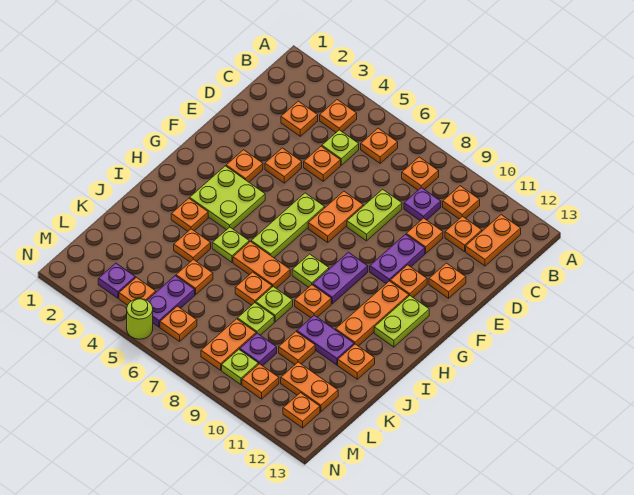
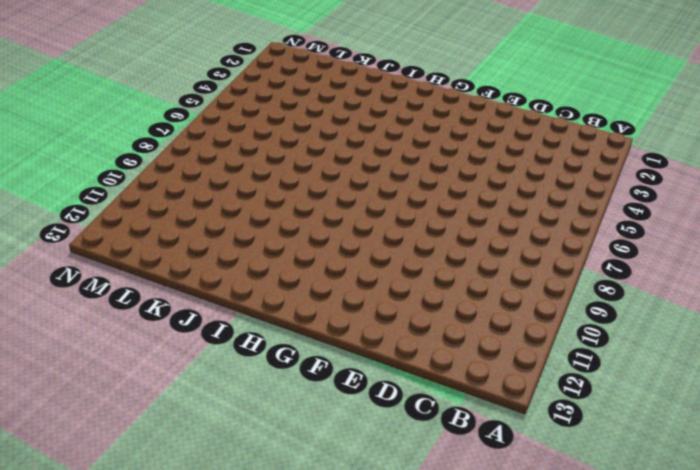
none -> orange 1x1 plate [320,100,357,132]
none -> orange 1x1 plate [361,128,398,163]
none -> orange 1x1 plate [402,157,439,190]
none -> orange 1x1 plate [443,186,480,219]

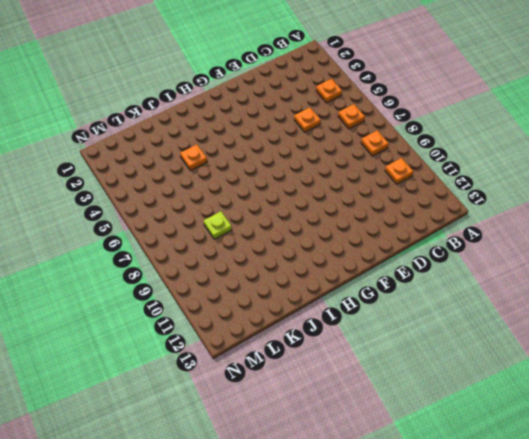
none -> orange 1x2 plate [466,215,521,266]
none -> orange 1x1 plate [281,101,318,136]
none -> lime 1x1 plate [322,130,359,165]
none -> purple 1x1 plate [404,188,441,221]

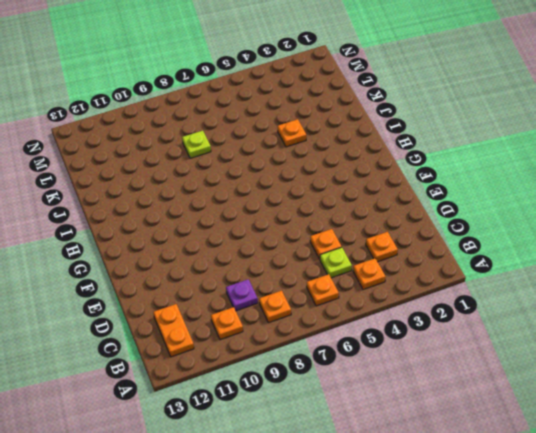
none -> orange 1x1 plate [445,216,482,252]
none -> lime 1x2 plate [347,189,402,241]
none -> orange 1x1 plate [406,218,443,253]
none -> orange 1x1 plate [265,148,302,183]

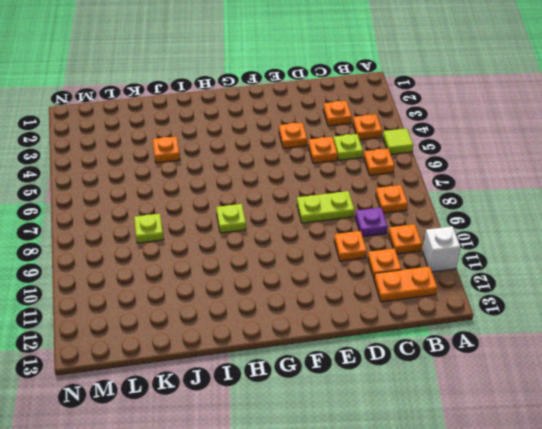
lime 1x1 tile [383,128,413,154] -> none
white 1x1 brick [423,226,460,272] -> none
none -> orange 1x2 plate [308,191,363,242]
none -> purple 1x2 plate [370,234,425,284]
none -> orange 1x1 plate [429,263,466,298]
none -> orange 1x1 plate [226,150,263,182]

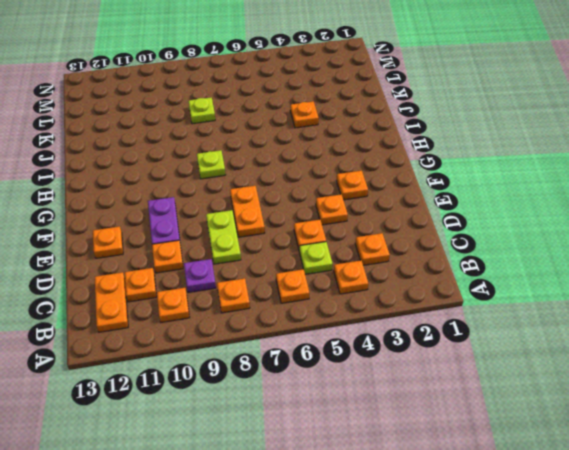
none -> lime 1x3 plate [251,193,325,258]
none -> orange 1x1 plate [390,265,427,297]
none -> lime 2x2 plate [190,166,265,230]
none -> purple 1x2 plate [313,252,368,304]

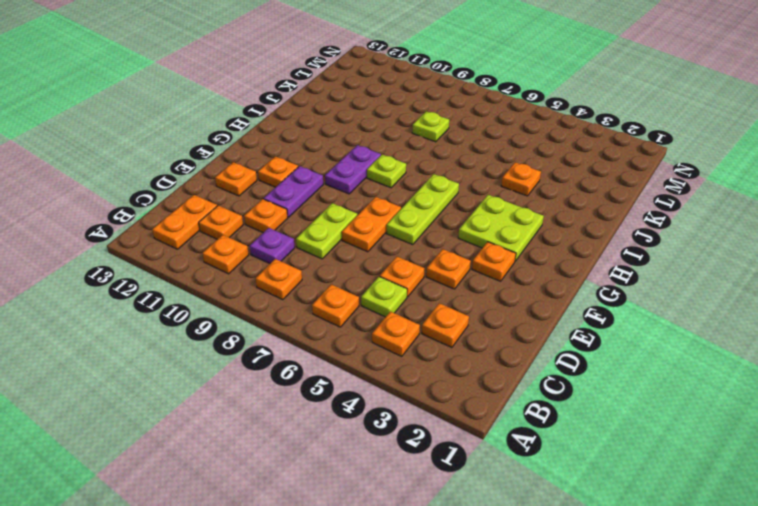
none -> orange 1x3 plate [336,281,409,346]
none -> lime 1x2 plate [374,296,429,347]
none -> orange 1x1 plate [171,198,208,231]
none -> lime 1x1 plate [212,227,249,262]

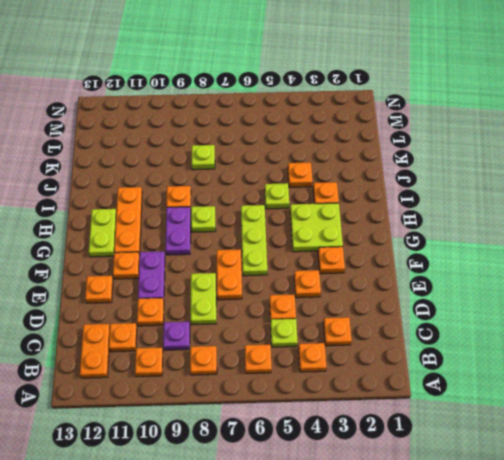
none -> orange 1x2 plate [233,242,290,288]
none -> orange 1x1 plate [235,272,272,305]
none -> lime 1x1 plate [256,287,293,322]
none -> purple 1x2 plate [297,315,354,365]

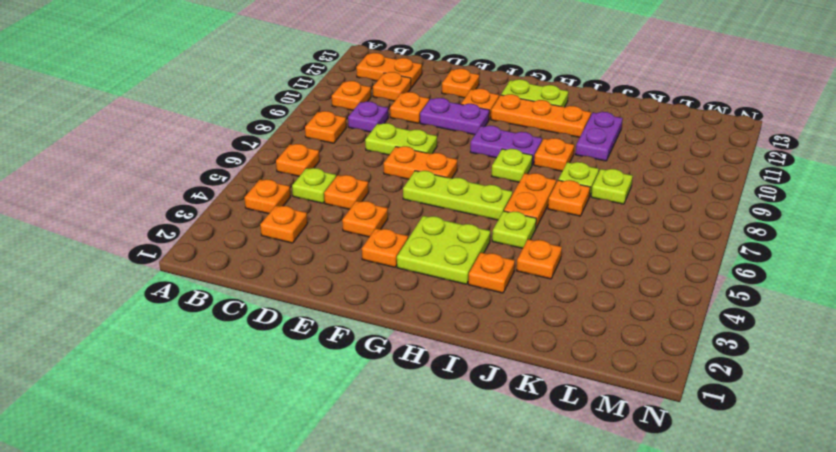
none -> orange 1x1 plate [338,344,375,379]
none -> orange 1x1 plate [176,259,213,295]
none -> orange 1x1 plate [279,332,315,364]
none -> purple 1x2 plate [147,276,195,327]

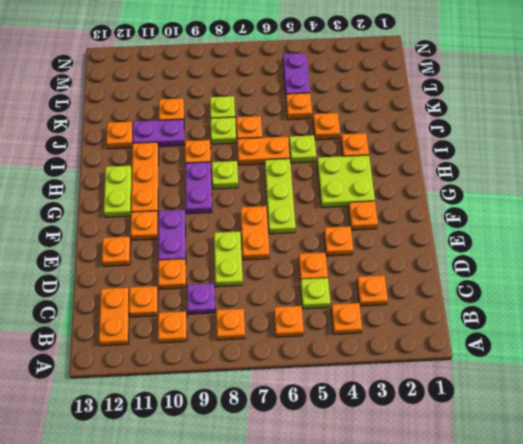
none -> orange 1x2 plate [201,319,256,370]
none -> purple 1x1 plate [240,333,277,366]
none -> orange 1x2 plate [281,362,338,412]
none -> purple 1x1 plate [98,263,135,298]

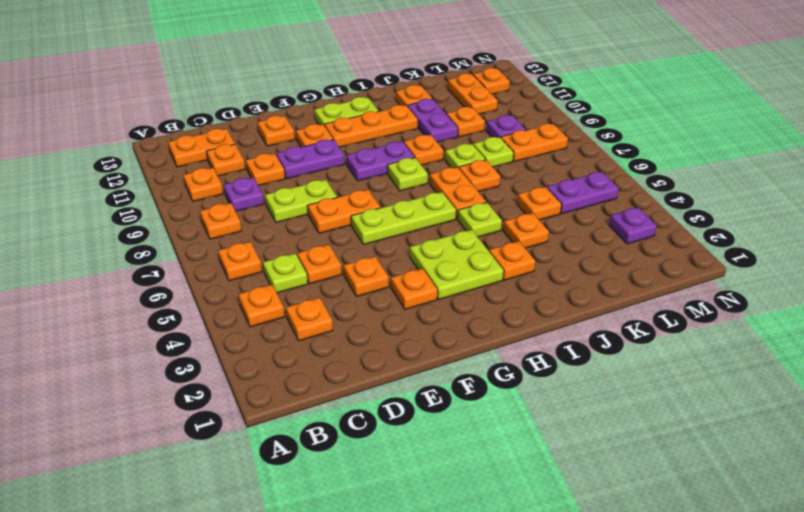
none -> orange 1x1 plate [119,277,156,305]
none -> orange 1x1 plate [160,306,197,342]
none -> lime 1x1 plate [222,350,258,385]
none -> orange 1x1 plate [242,364,279,399]

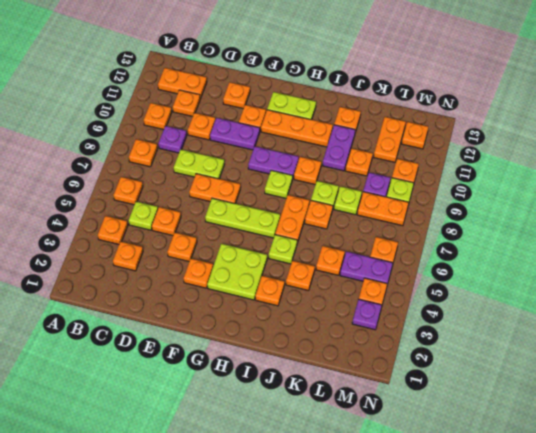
none -> lime 1x1 round brick [127,299,153,339]

